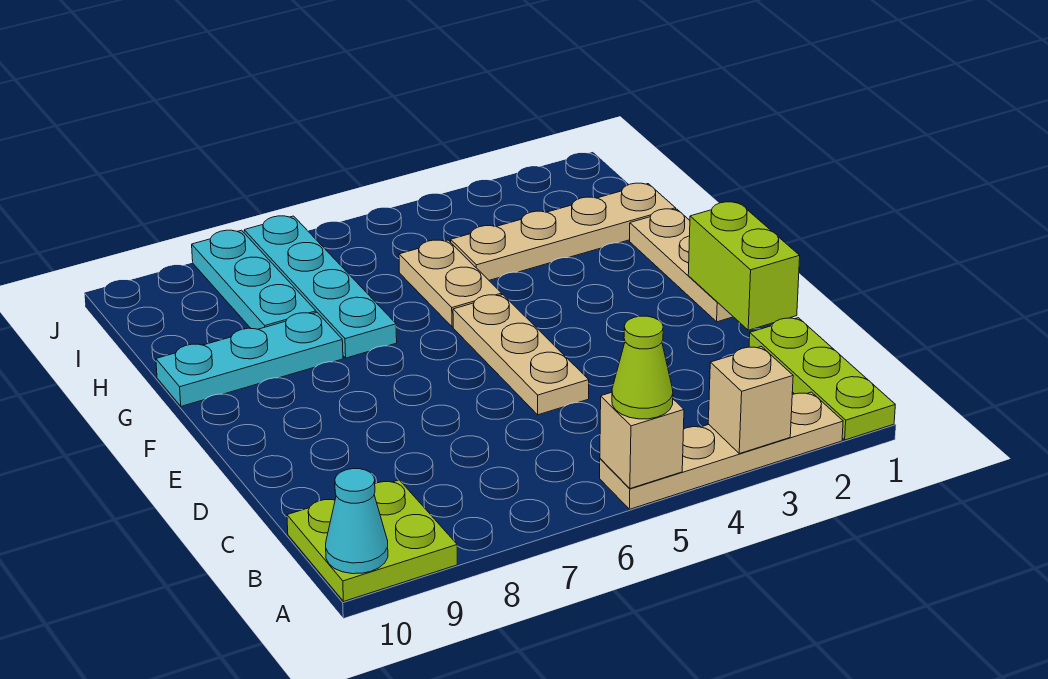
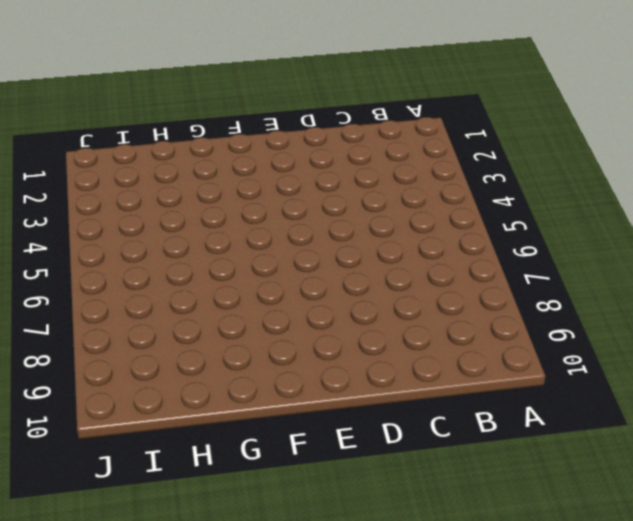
none -> lime 1x3 plate [749,318,895,440]
none -> tan 1x4 plate [600,392,843,509]
none -> lime 2x2 plate [287,480,458,601]

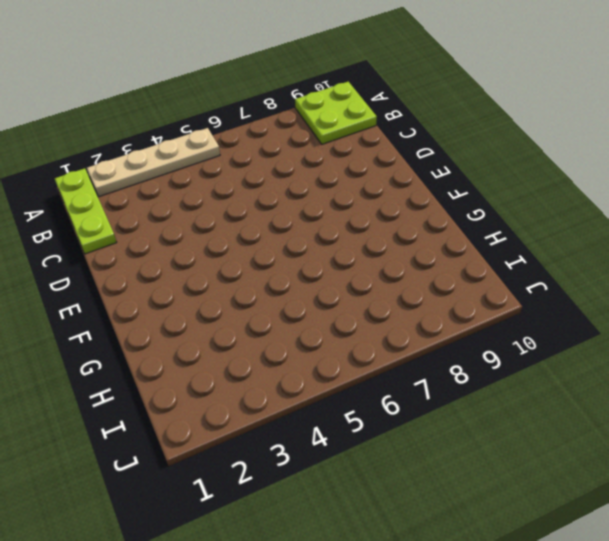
none -> tan 1x3 plate [453,295,589,415]
none -> tan 1x3 plate [630,209,733,322]
none -> tan 1x2 plate [399,240,502,327]

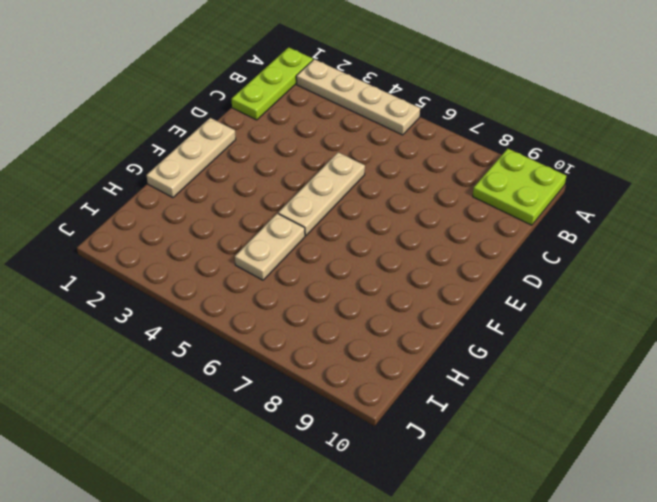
none -> cyan 1x4 plate [244,216,397,358]
none -> cyan 1x3 plate [156,312,343,406]
none -> tan 1x4 plate [451,183,676,280]

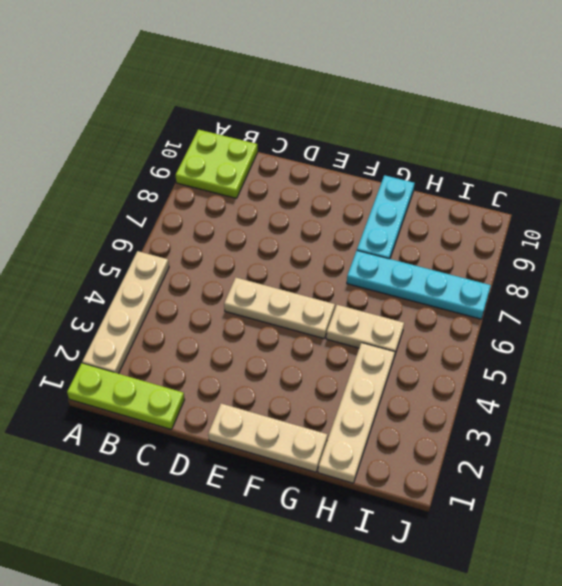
none -> cyan 1x3 plate [192,230,316,329]
none -> tan 1x1 brick [708,347,793,454]
none -> tan 1x1 brick [600,392,684,489]

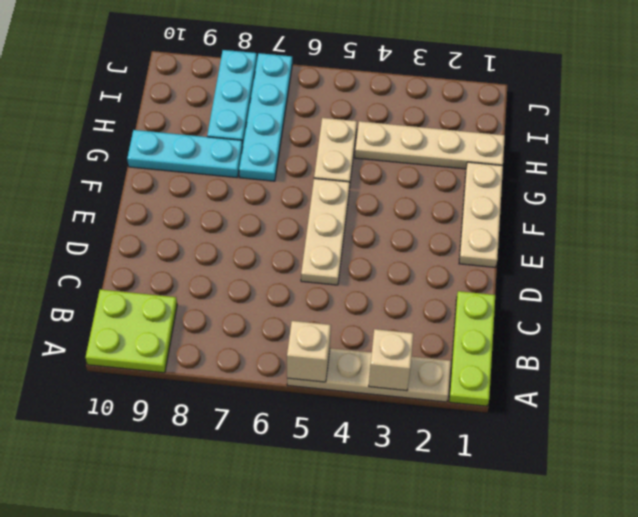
none -> cyan 1x1 cone [326,469,388,574]
none -> lime 1x2 brick [688,202,800,330]
none -> lime 1x1 cone [612,316,673,419]

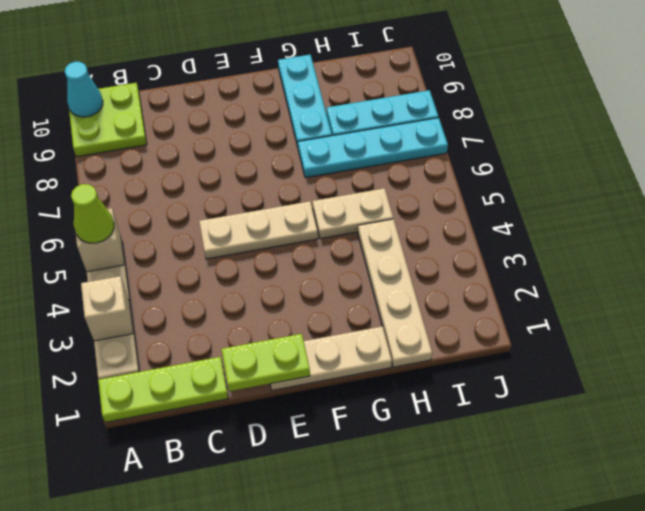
lime 1x2 plate [222,334,310,391] -> lime 1x2 brick [688,202,800,330]

